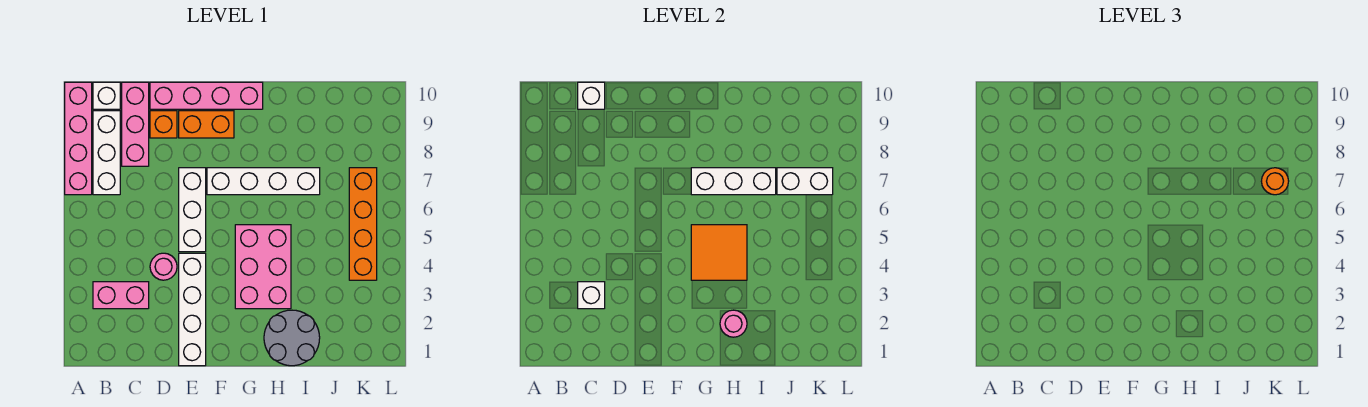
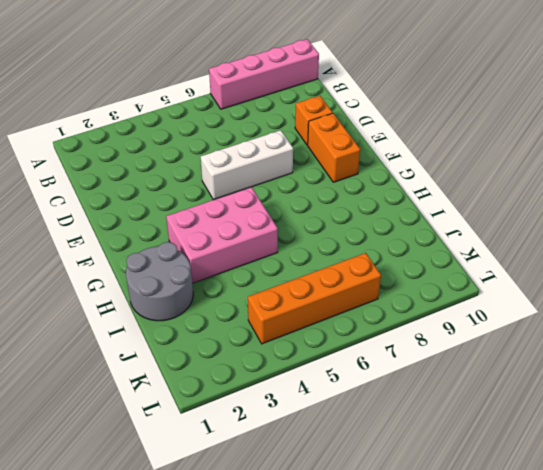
none -> pink 1x2 brick [93,282,149,309]
none -> white 1x3 brick [93,111,120,195]
none -> white 1x1 brick [93,82,120,109]

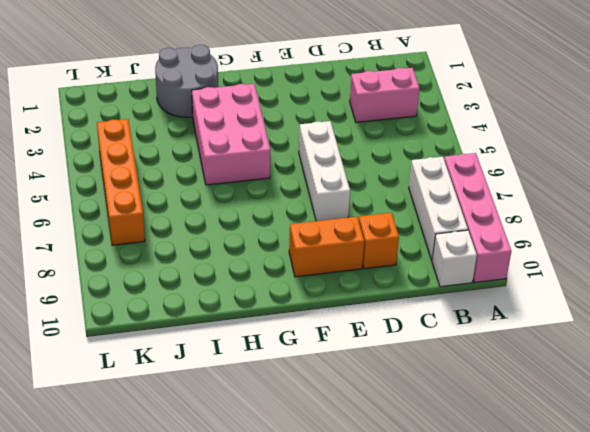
none -> pink 1x3 brick [122,82,149,166]
none -> pink 1x1 round brick [150,253,177,280]
none -> pink 1x4 brick [150,82,263,109]

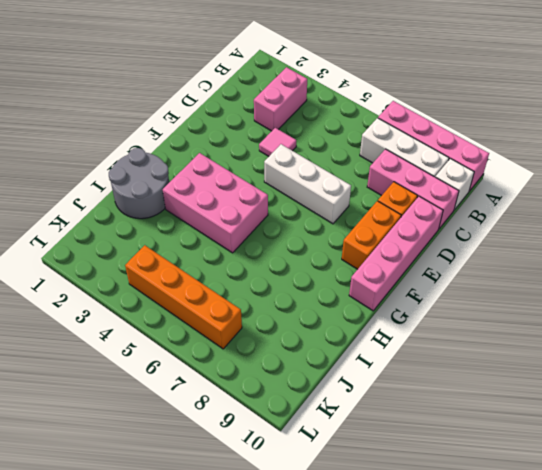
pink 1x1 tile [259,128,296,156] -> pink 1x1 round brick [150,253,177,280]
none -> white 1x4 brick [179,253,206,366]
none -> white 1x4 brick [207,168,320,195]
none -> white 1x1 brick [578,282,605,309]

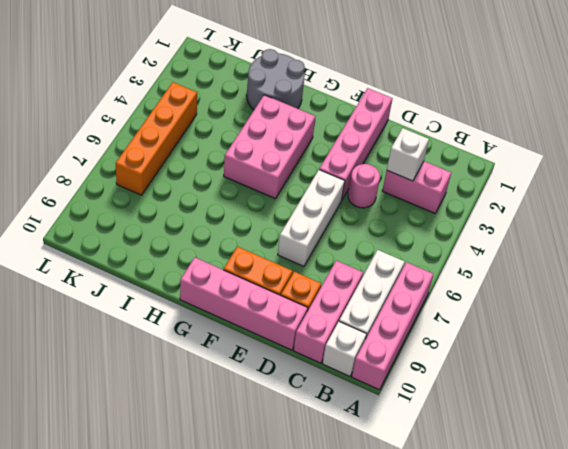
pink 1x4 brick [319,88,393,199] -> white 1x4 brick [179,253,206,366]
none -> white 1x4 brick [207,168,320,195]
none -> white 1x1 brick [578,82,605,109]
none -> orange 2x2 tile [691,225,747,280]

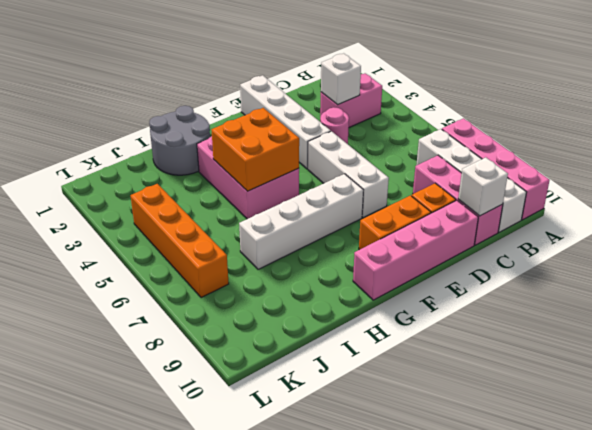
orange 2x2 brick [211,108,299,191] -> orange 2x2 tile [691,225,747,280]
none -> white 1x3 brick [691,168,776,195]
none -> pink 1x1 round brick [720,310,747,337]
none -> white 1x2 brick [777,168,833,195]

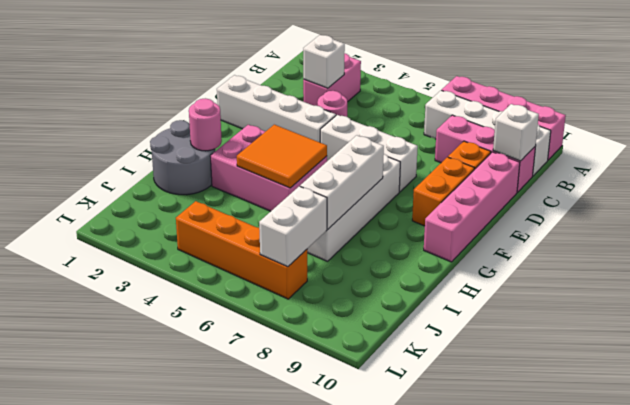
none -> orange 1x1 round brick [1261,168,1289,195]

